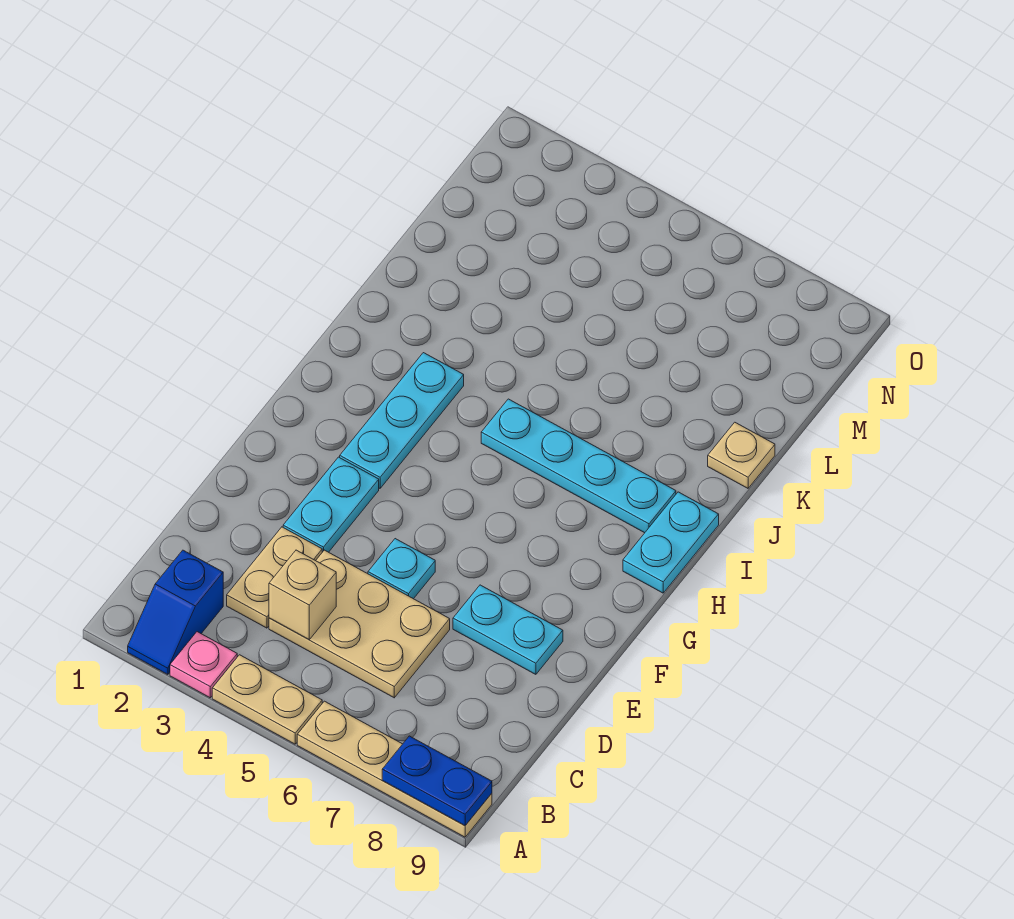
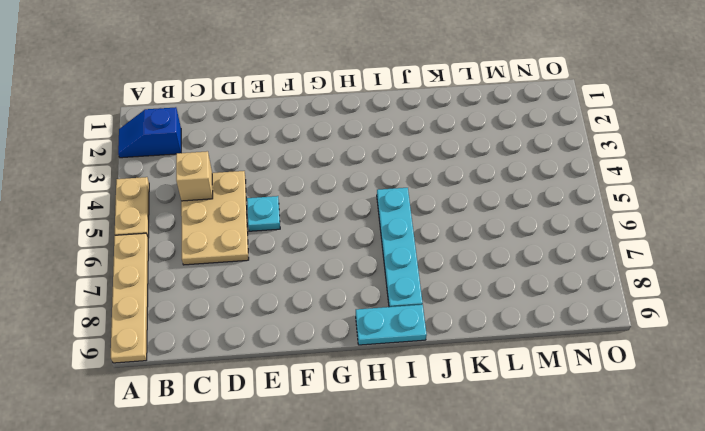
none -> pink 1x1 plate [170,632,237,698]
none -> tan 1x2 plate [227,527,322,628]
none -> cyan 1x2 plate [283,457,379,552]

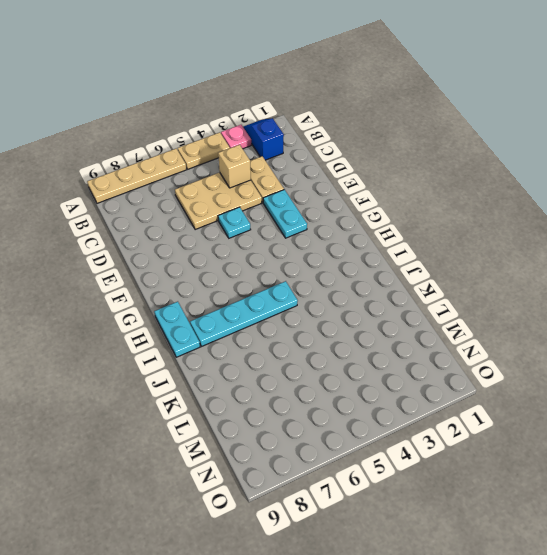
none -> cyan 1x2 plate [453,585,563,674]
none -> cyan 1x3 plate [340,353,464,488]
none -> tan 1x1 plate [708,422,775,488]

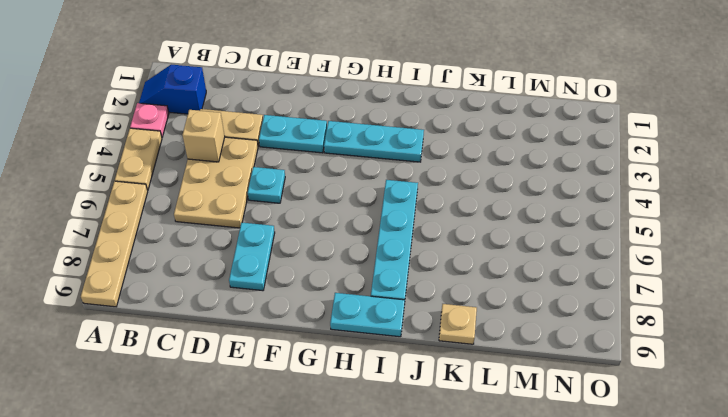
none -> blue 1x2 plate [382,736,492,826]

